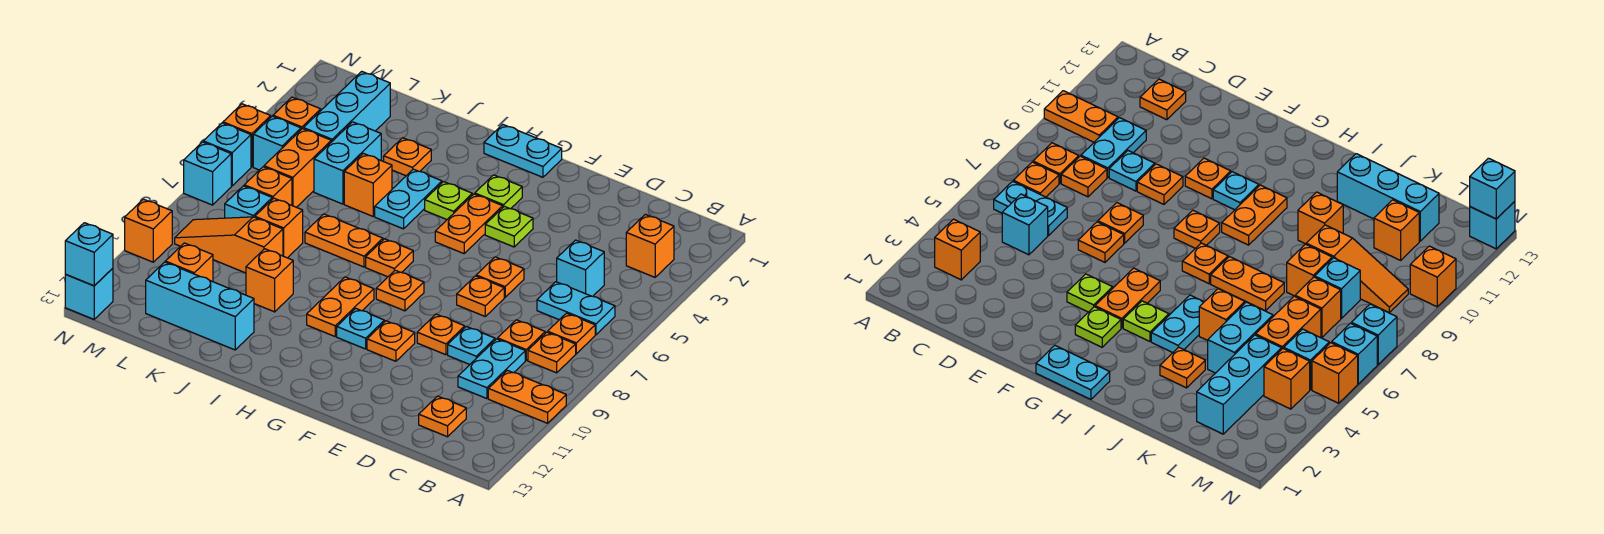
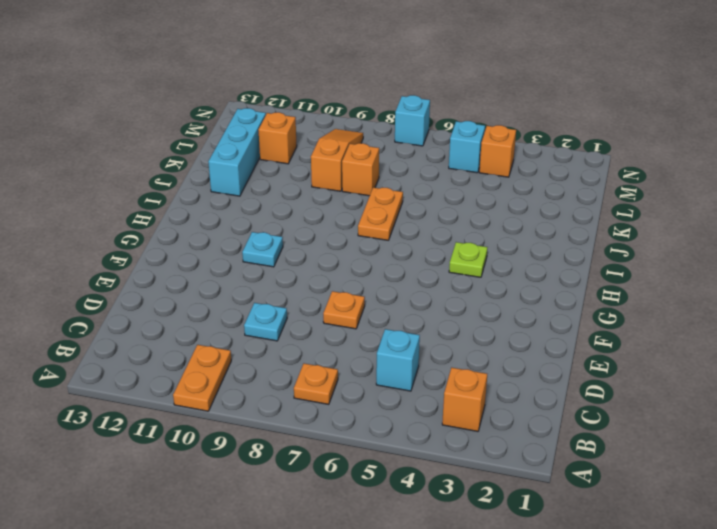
none -> cyan 1x2 plate [537,282,615,335]
none -> orange 1x1 plate [528,332,576,373]
none -> orange 1x1 plate [498,320,545,360]
none -> cyan 1x2 plate [458,339,525,399]

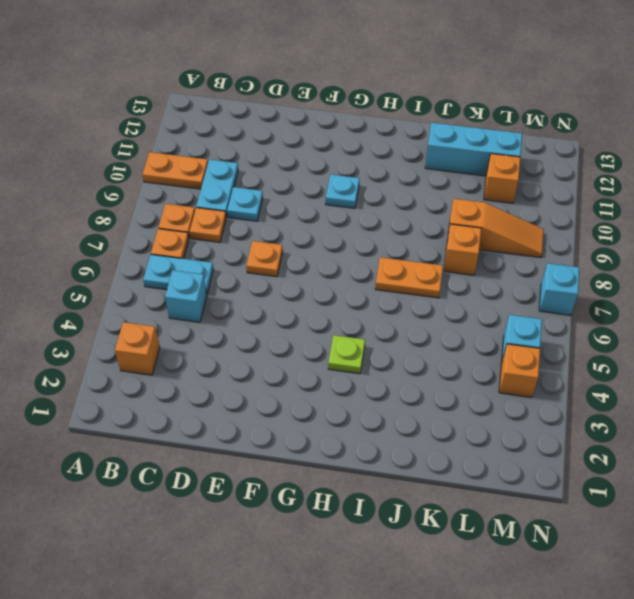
none -> orange 1x1 plate [419,396,466,437]
none -> orange 1x1 plate [476,257,524,297]
none -> orange 1x1 plate [417,314,465,355]
none -> lime 1x1 plate [485,206,533,247]

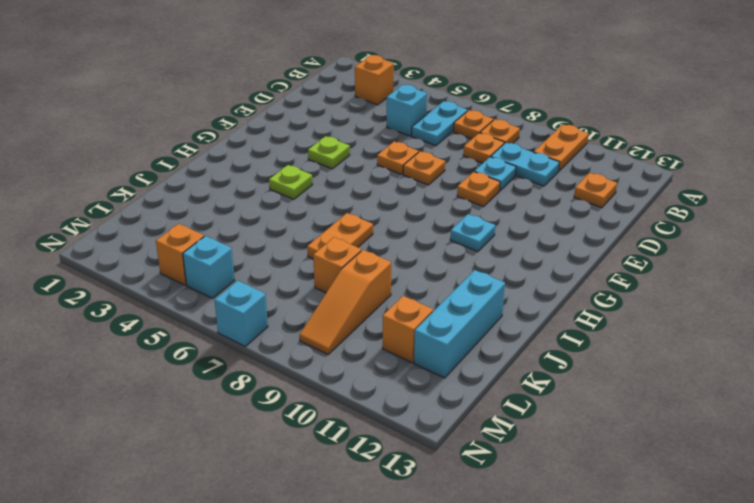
none -> orange 1x1 plate [367,321,415,361]
none -> cyan 1x2 plate [484,124,562,177]
none -> lime 1x1 plate [475,175,522,209]
none -> orange 1x2 plate [435,194,503,254]

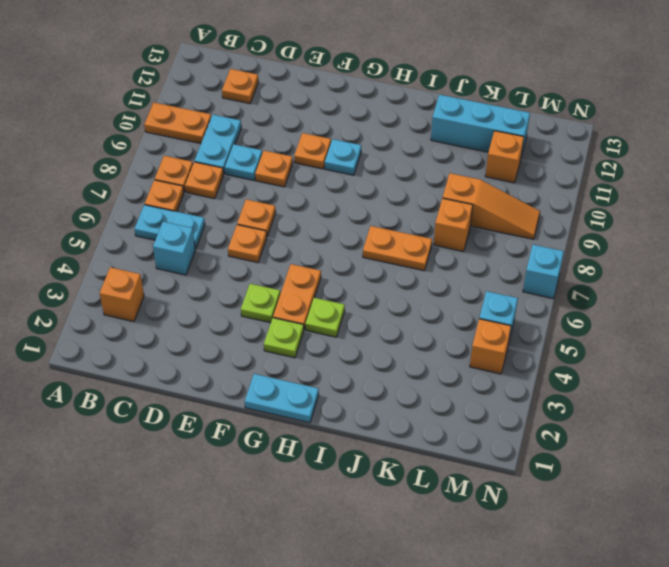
none -> orange 1x1 plate [376,270,424,311]
none -> orange 1x1 plate [366,239,413,277]
none -> orange 1x2 plate [307,277,374,336]
none -> cyan 1x2 plate [375,169,442,229]

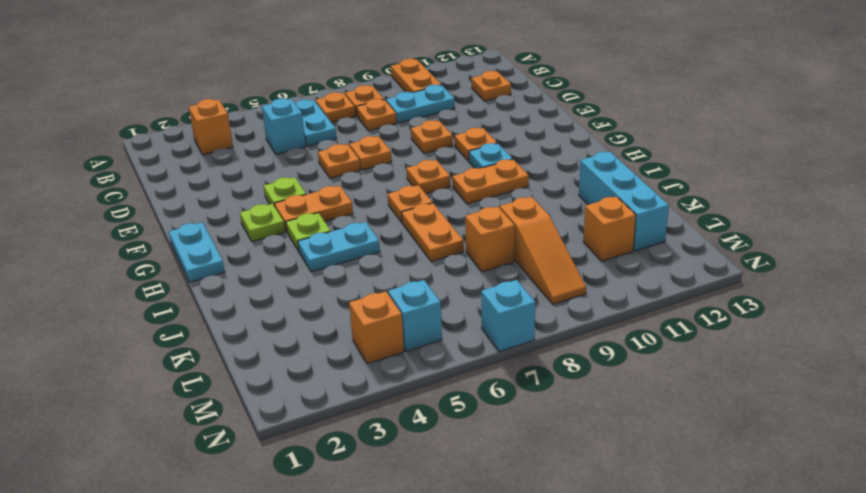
none -> cyan 1x1 plate [448,327,495,364]
none -> orange 1x1 plate [384,138,431,176]
none -> orange 1x1 brick [344,153,392,216]
none -> orange 1x1 brick [246,249,293,312]

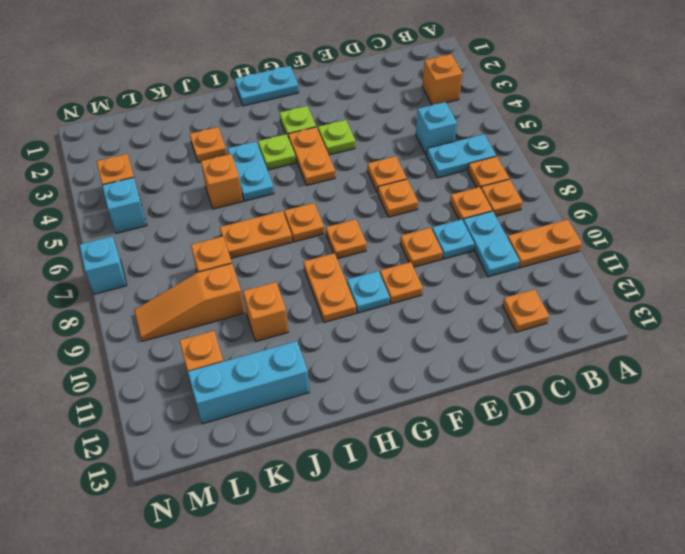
none -> cyan 1x2 brick [314,122,381,204]
none -> cyan 1x3 brick [303,71,390,142]
none -> orange 1x2 brick [264,129,331,207]
none -> orange 1x1 brick [244,167,292,205]

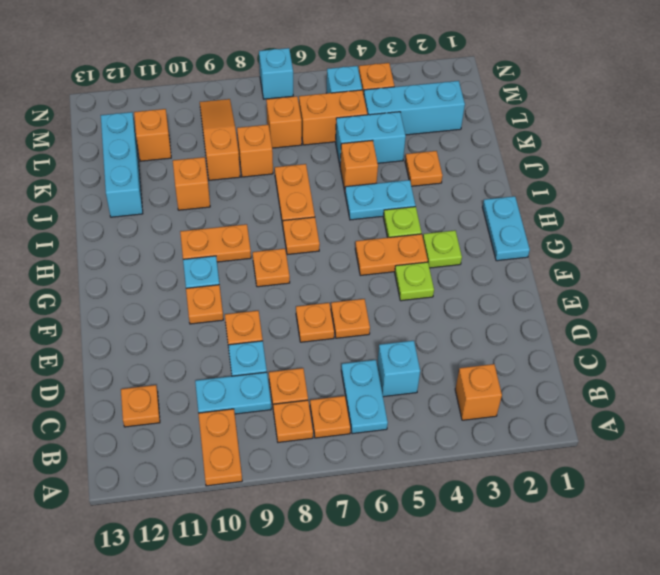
none -> cyan 1x1 brick [225,186,272,218]
none -> orange 1x1 brick [223,104,271,167]
none -> cyan 1x1 brick [203,123,251,186]
none -> orange 1x1 brick [125,199,172,262]

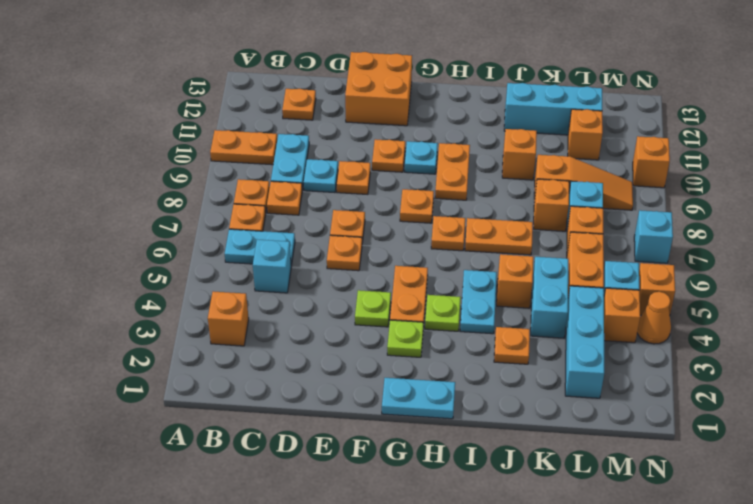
orange 2x2 brick [345,52,412,126] -> none
orange 1x1 cone [637,292,671,344] -> none
none -> cyan 1x1 brick [203,123,251,186]
none -> cyan 1x1 brick [65,268,113,319]
none -> cyan 1x1 brick [65,223,113,286]

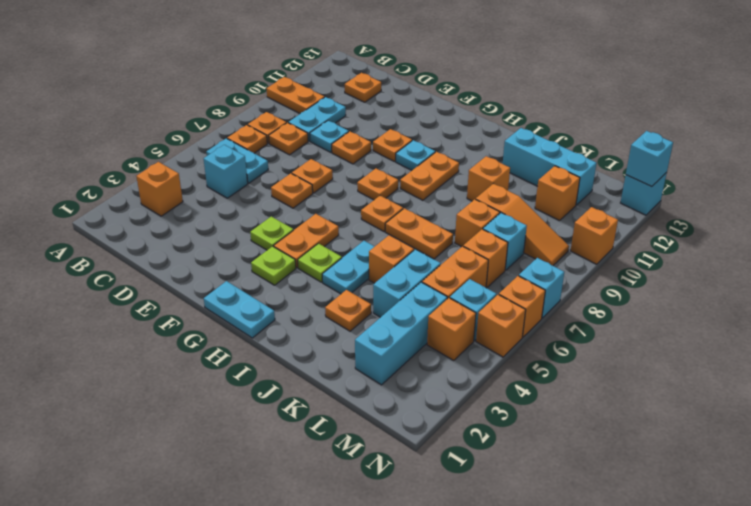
orange 1x1 brick [499,276,545,337] -> cyan 1x1 brick [203,123,251,186]

